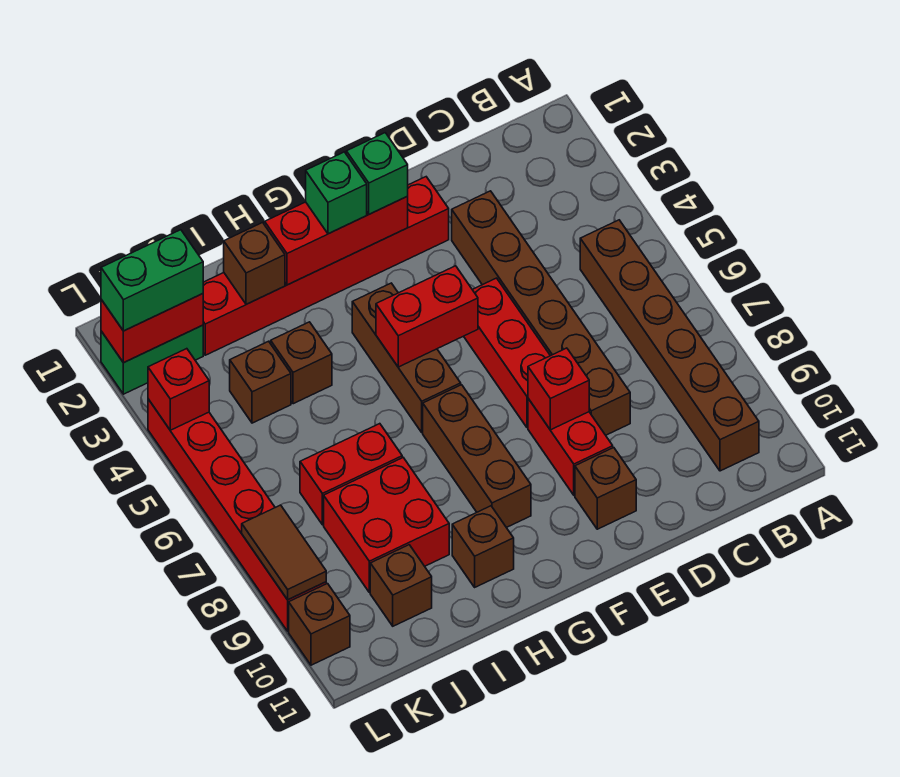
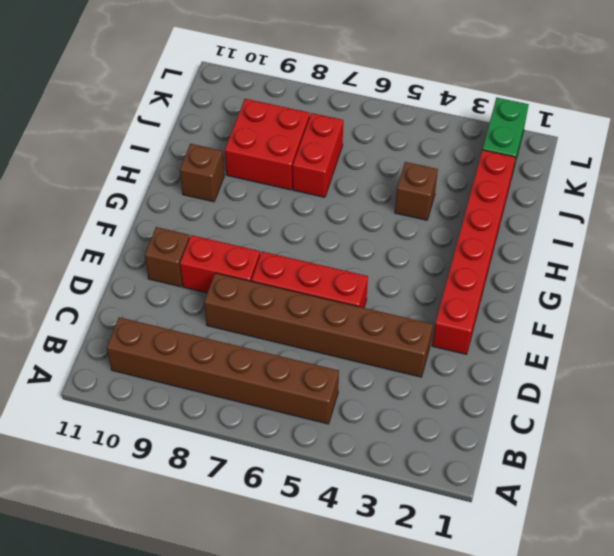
none -> brown 1x3 brick [352,283,461,432]
none -> brown 1x3 brick [423,385,531,528]
none -> brown 1x1 brick [230,341,291,423]

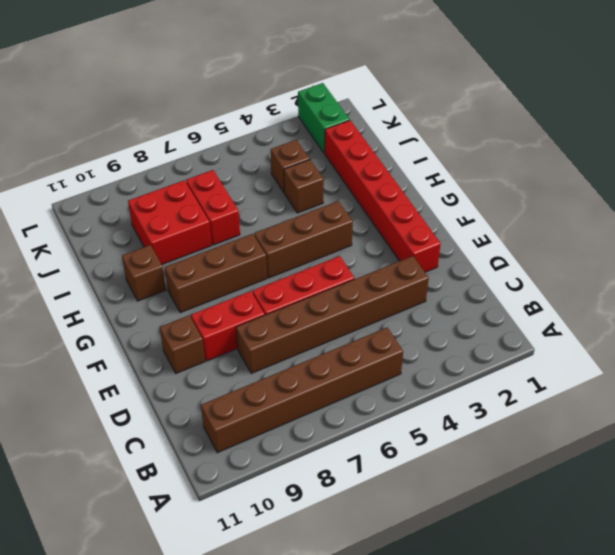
none -> brown 1x1 brick [370,545,432,626]
none -> red 1x6 brick [148,399,326,631]
none -> brown 1x1 brick [289,584,350,665]

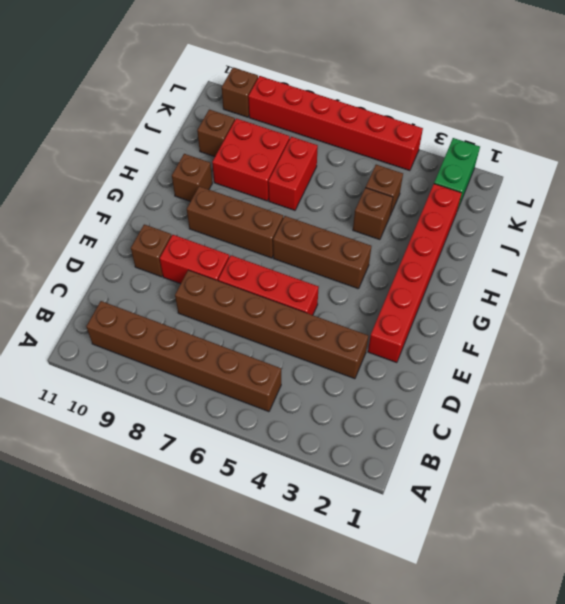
none -> red 1x1 brick [528,348,589,430]
none -> red 1x3 brick [265,196,408,285]
none -> red 1x2 brick [376,266,478,367]

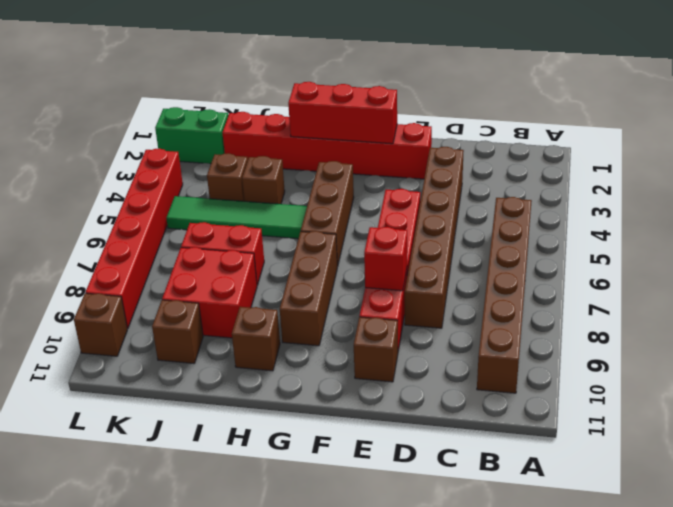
green 1x4 tile [166,196,307,239] -> none
none -> red 1x2 brick [376,266,478,367]
none -> brown 1x1 brick [224,223,285,304]
none -> red 1x2 brick [101,294,203,363]

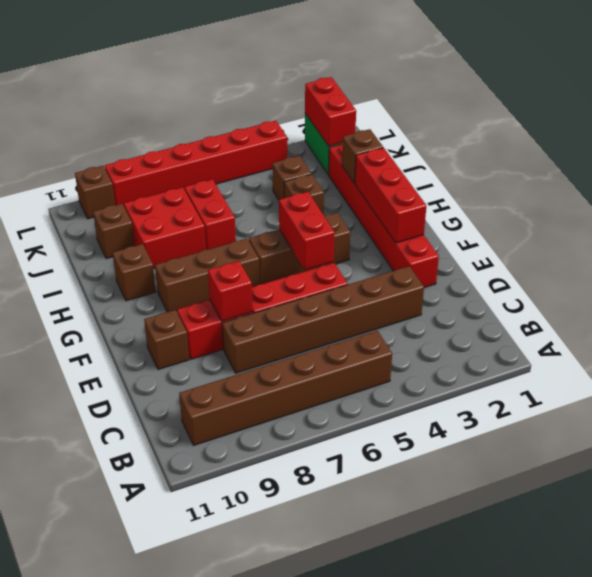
none -> red 1x1 brick [148,349,209,430]
none -> brown 1x2 tile [242,505,326,600]
none -> green 1x1 brick [346,133,408,214]

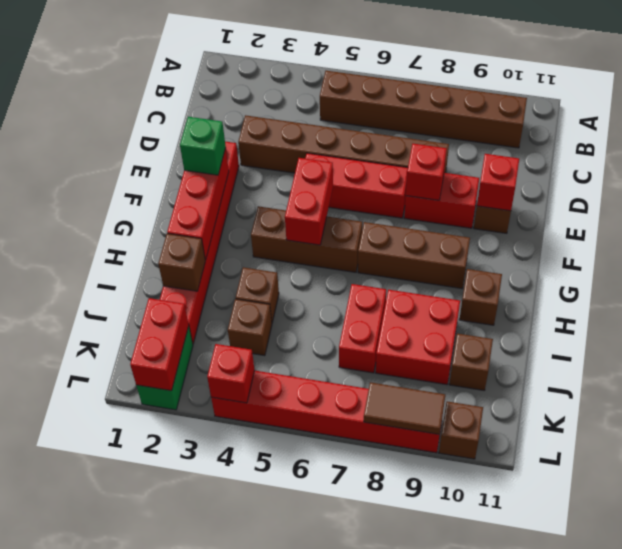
red 1x1 brick [477,154,519,211] -> none
none -> green 1x1 brick [306,152,367,234]
none -> green 1x2 brick [101,230,203,331]

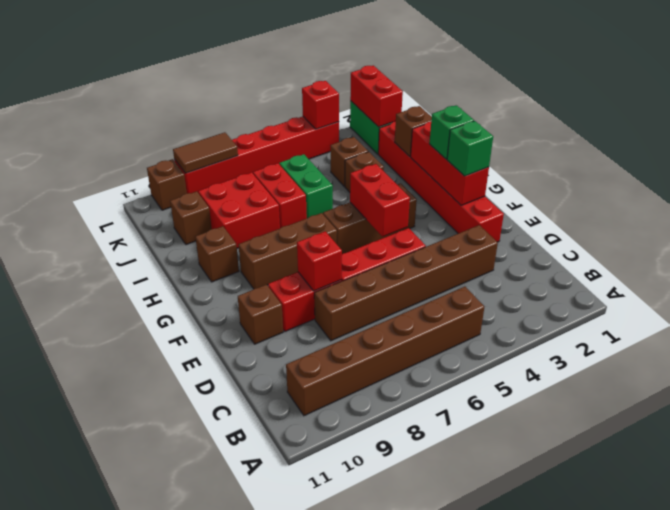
green 1x2 brick [279,154,333,218] -> green 1x2 brick moved to [101,230,203,331]

